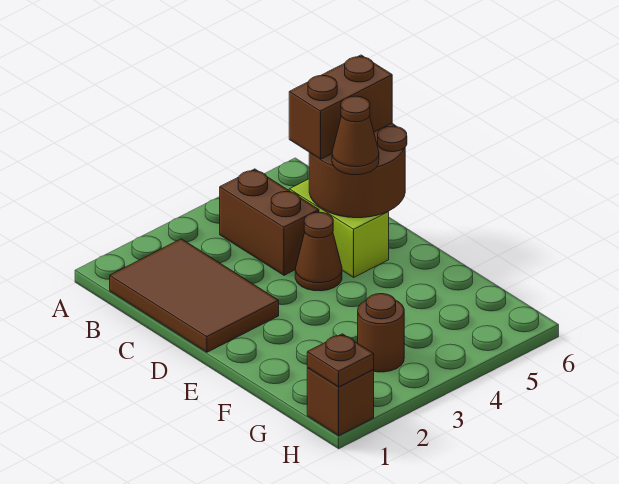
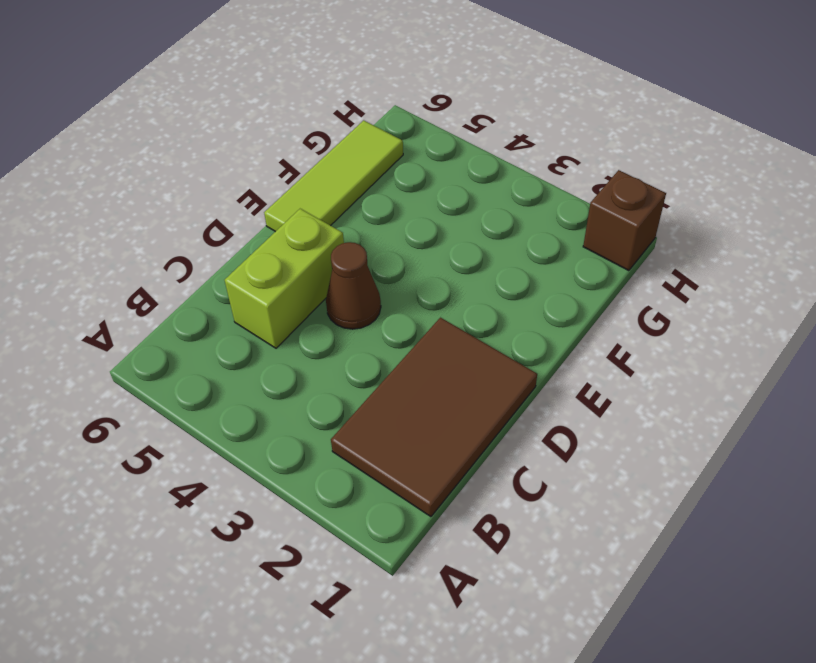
lime 1x3 tile [264,120,403,232] -> none
none -> brown 1x2 brick [220,169,319,275]
none -> brown 1x1 round brick [358,294,404,372]

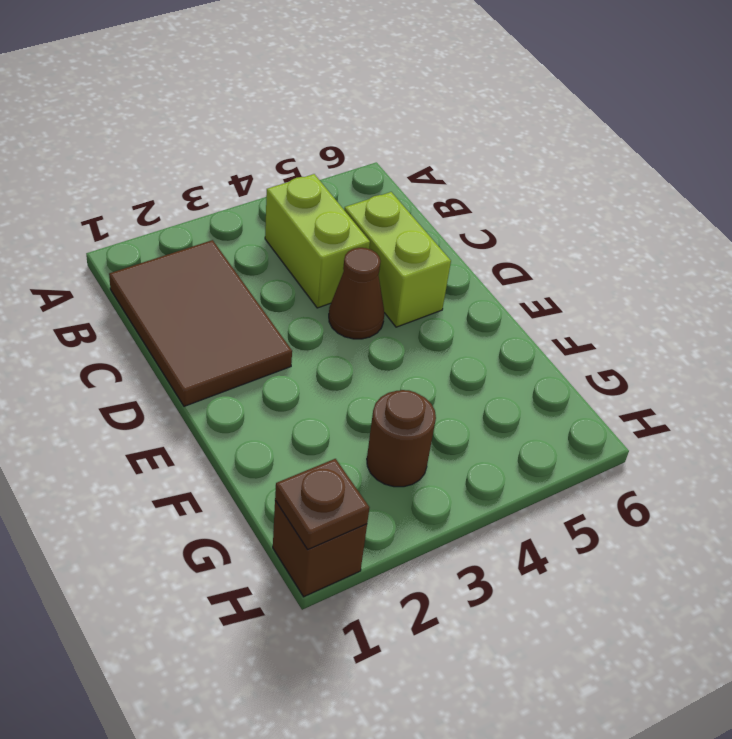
lime 1x2 brick [265,174,370,308] -> brown 1x2 brick [220,169,319,275]
none -> brown 2x2 round brick [309,123,407,218]
none -> brown 1x2 brick [289,55,392,159]

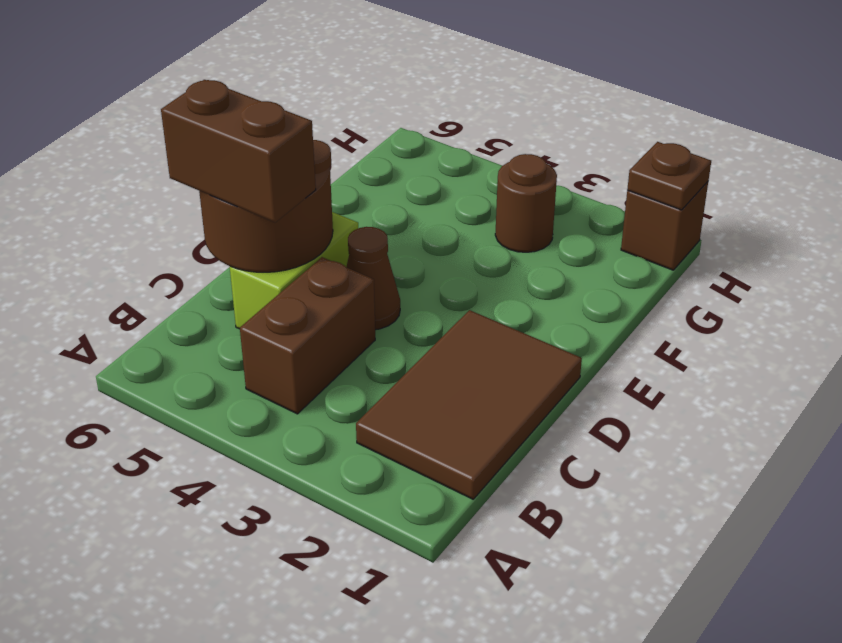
none -> brown 1x1 cone [332,96,379,175]

